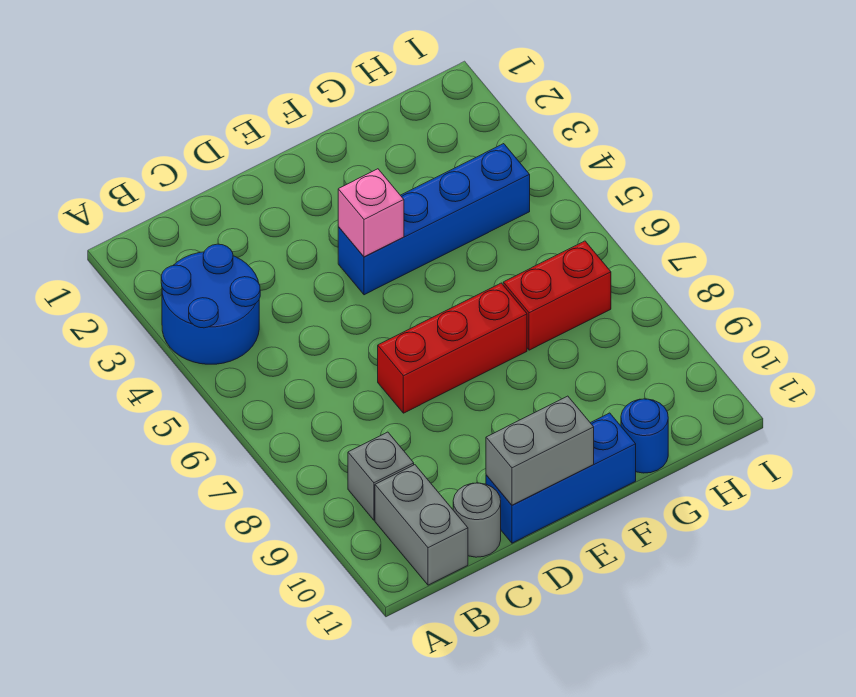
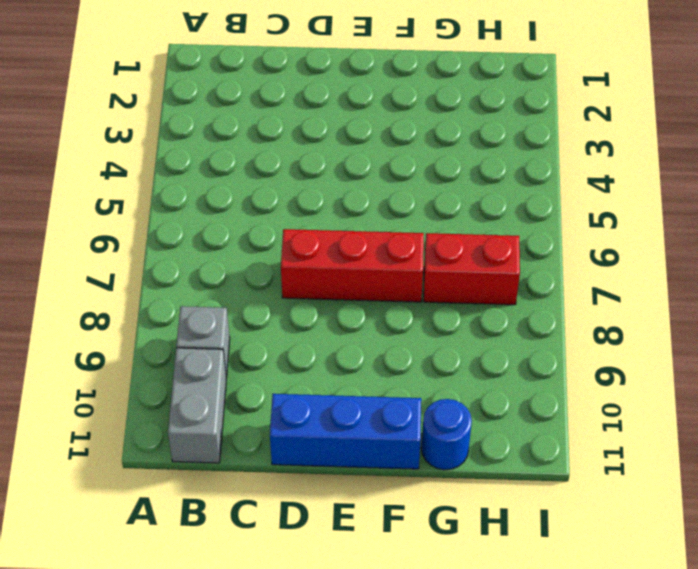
none -> blue 2x2 round brick [161,244,260,364]
none -> grey 1x1 round brick [453,483,501,557]

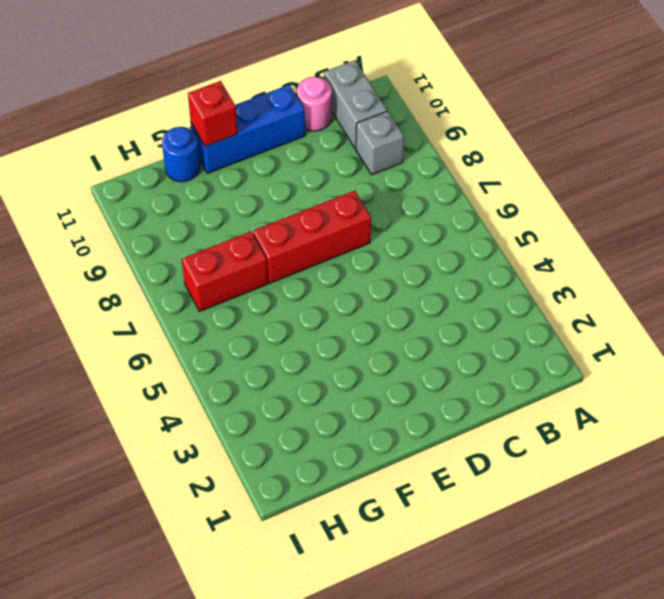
pink 1x1 round brick [297,77,332,131] -> grey 1x1 round brick [453,483,501,557]
red 1x1 brick [188,81,237,146] -> none
none -> blue 2x2 round brick [161,244,260,364]
none -> blue 1x4 brick [338,144,530,295]

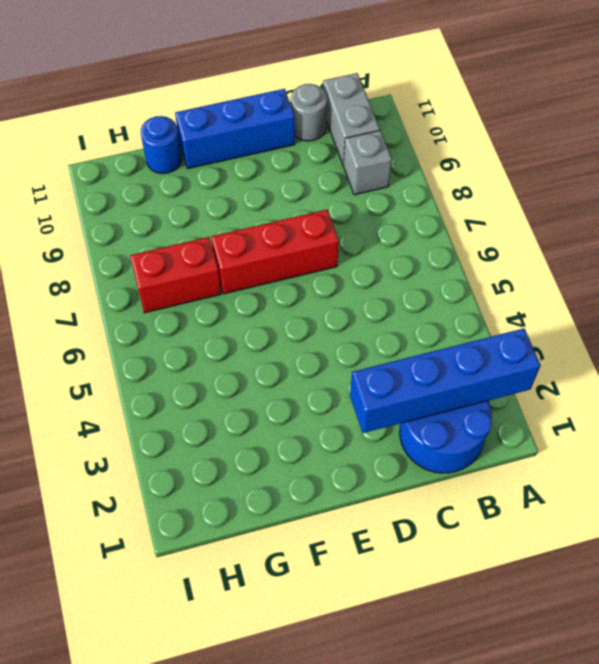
blue 1x4 brick [350,328,541,433] -> blue 1x4 brick moved to [338,144,530,295]
blue 2x2 round brick [400,401,492,473] -> blue 2x2 round brick moved to [161,244,260,364]
none -> grey 1x2 brick [486,396,594,505]
none -> pink 1x1 brick [338,169,404,257]

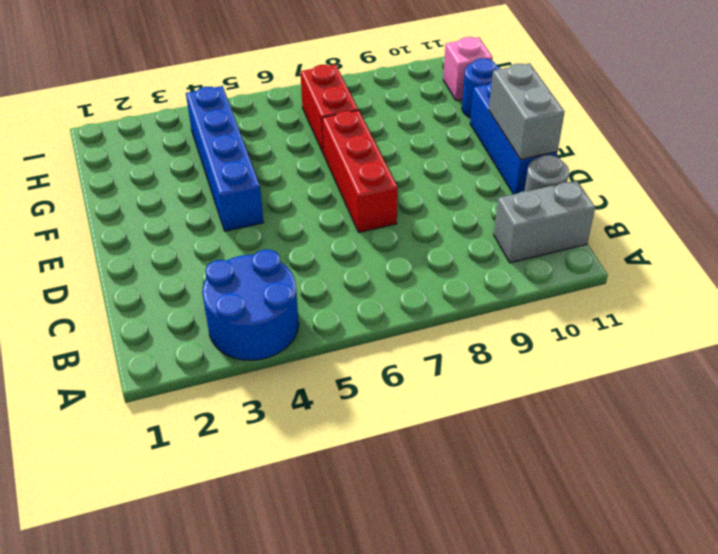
pink 1x1 brick [443,37,493,100] -> pink 1x1 brick moved to [338,169,404,257]
none -> grey 1x1 brick [348,432,414,520]

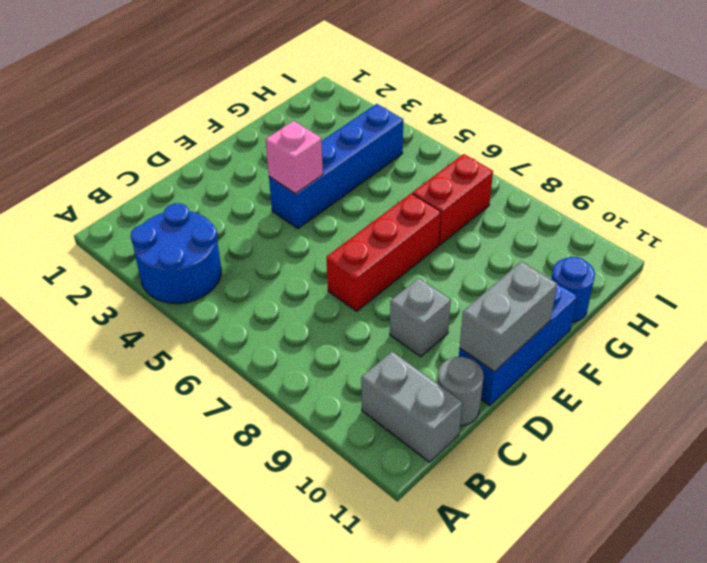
grey 1x1 brick [390,278,451,357] -> grey 1x1 brick moved to [348,432,414,520]

